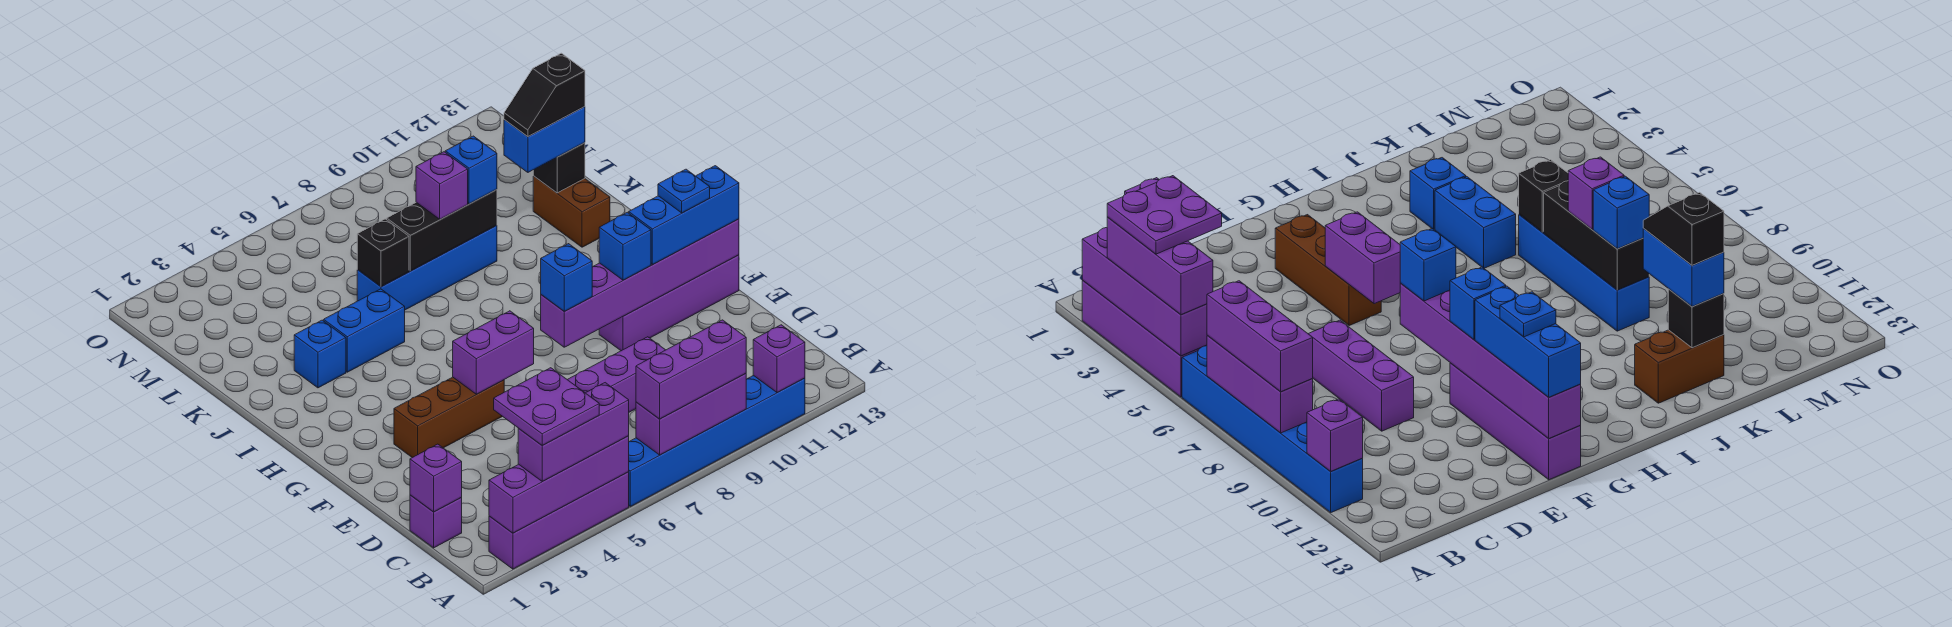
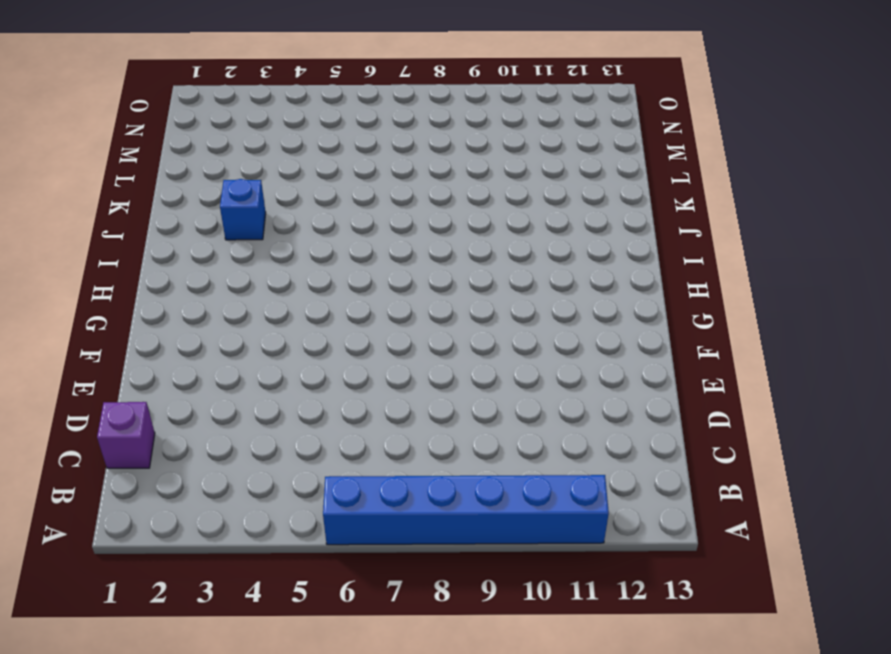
none -> purple 1x4 brick [489,472,629,569]
none -> purple 1x3 brick [567,337,665,412]
none -> brown 1x3 brick [394,377,504,458]
none -> purple 1x4 brick [599,255,739,351]

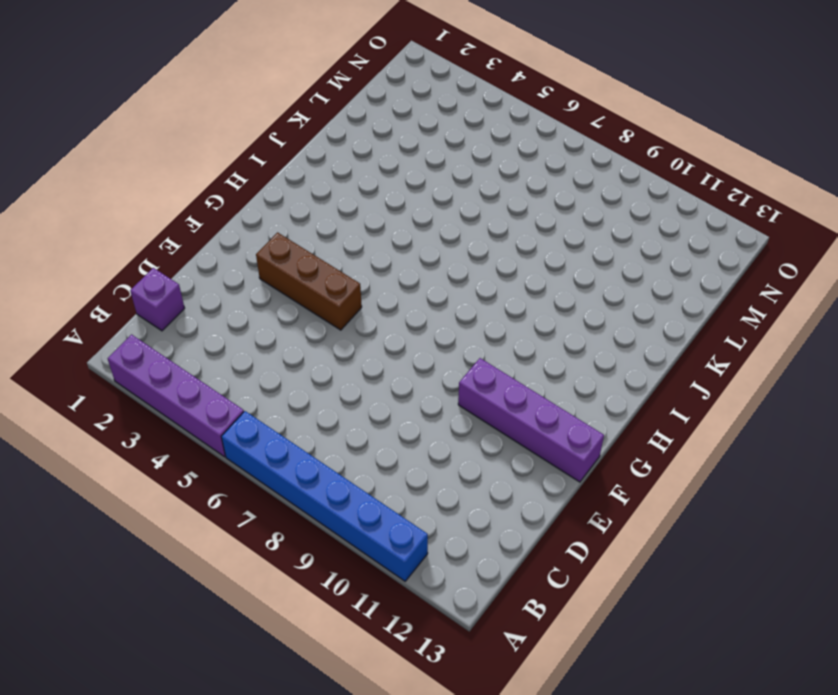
none -> purple 1x3 brick [567,337,665,412]
none -> blue 1x1 brick [294,320,346,388]
none -> blue 1x2 brick [324,289,405,372]
none -> brown 1x2 brick [533,176,610,247]

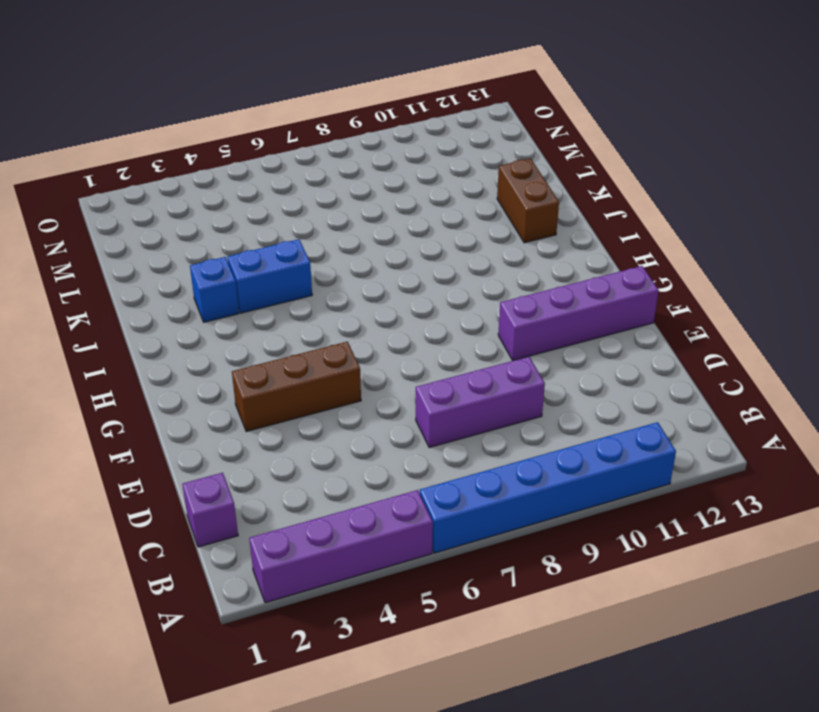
none -> blue 1x4 brick [357,226,497,310]
none -> purple 1x4 brick [489,436,629,533]
none -> purple 1x3 brick [636,374,746,455]
none -> purple 1x1 brick [753,325,805,393]

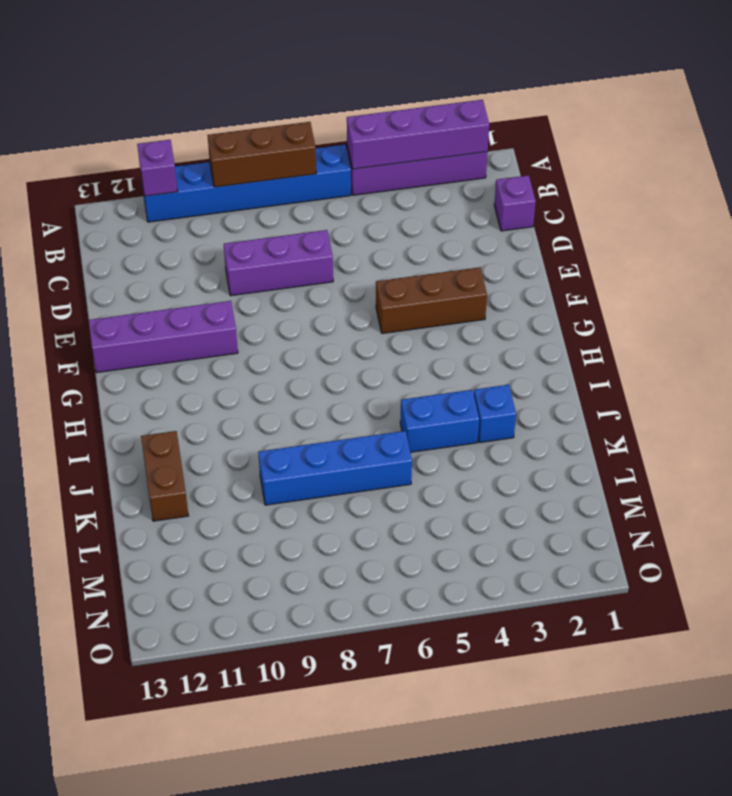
brown 1x3 brick [207,122,316,187] -> purple 1x3 brick [636,374,746,455]
none -> purple 1x1 brick [410,444,462,512]
none -> purple 1x2 brick [453,311,534,394]
none -> purple 1x6 brick [541,219,739,347]
none -> black 1x1 brick [357,219,409,287]

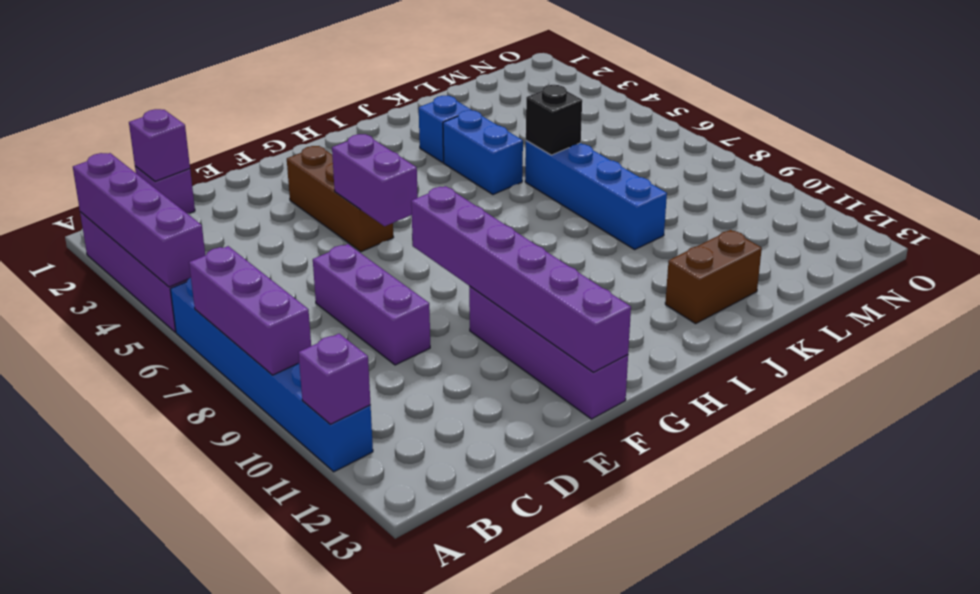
none -> black 1x3 brick [387,190,497,271]
none -> black 1x1 brick [533,143,585,193]
none -> purple 1x3 brick [518,383,629,481]
none -> purple 1x3 brick [636,320,746,419]

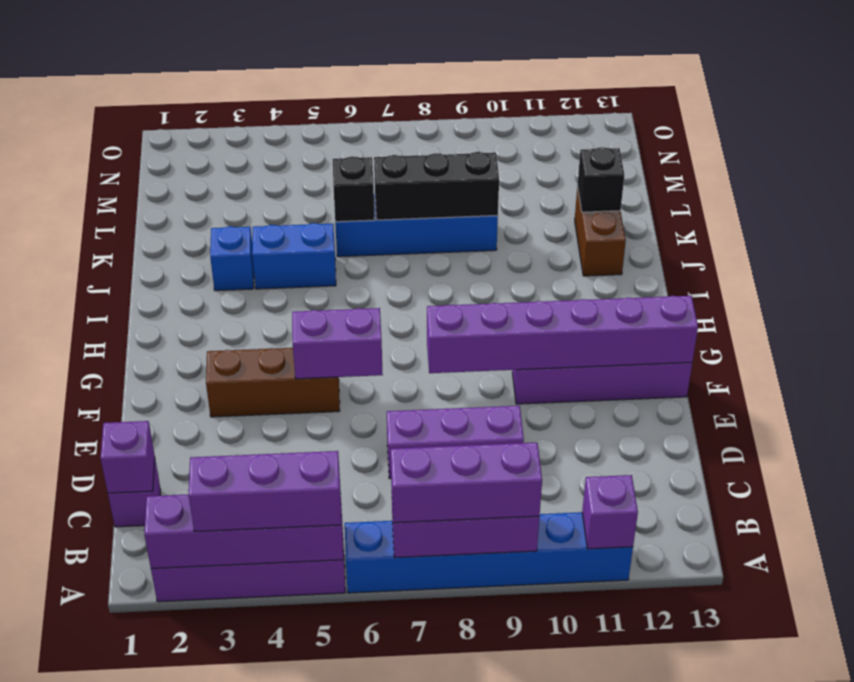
none -> blue 1x1 brick [541,244,592,311]
none -> blue 1x1 brick [599,212,651,280]
none -> blue 1x3 brick [629,166,739,264]
none -> purple 1x1 brick [416,152,468,219]

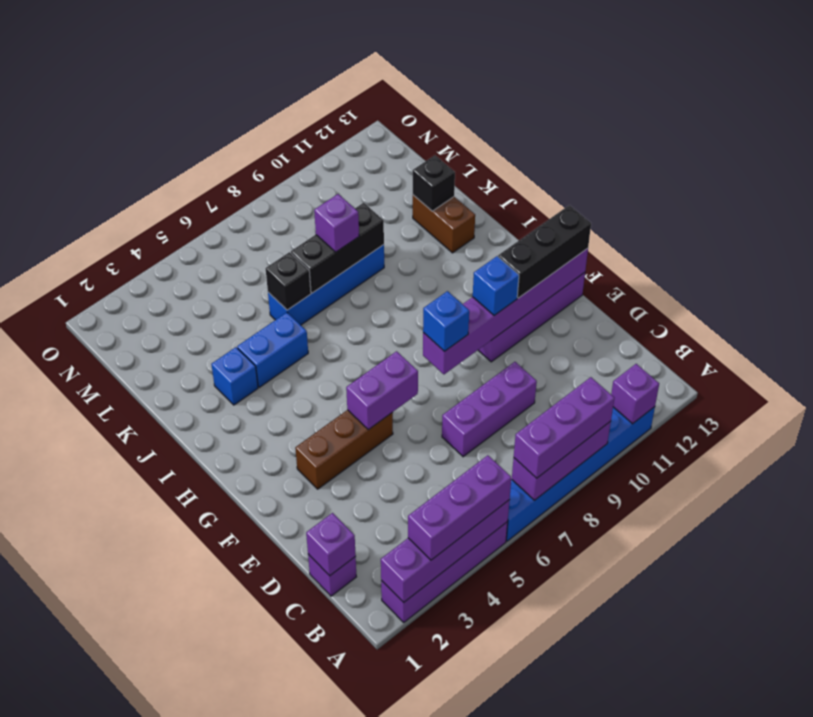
black 1x3 brick [498,205,591,298] -> blue 1x3 brick [629,166,739,264]
none -> blue 1x1 brick [445,136,497,204]
none -> blue 1x2 brick [504,107,585,172]
none -> purple 2x2 plate [494,368,599,445]
none -> blue 1x1 plate [658,169,710,213]

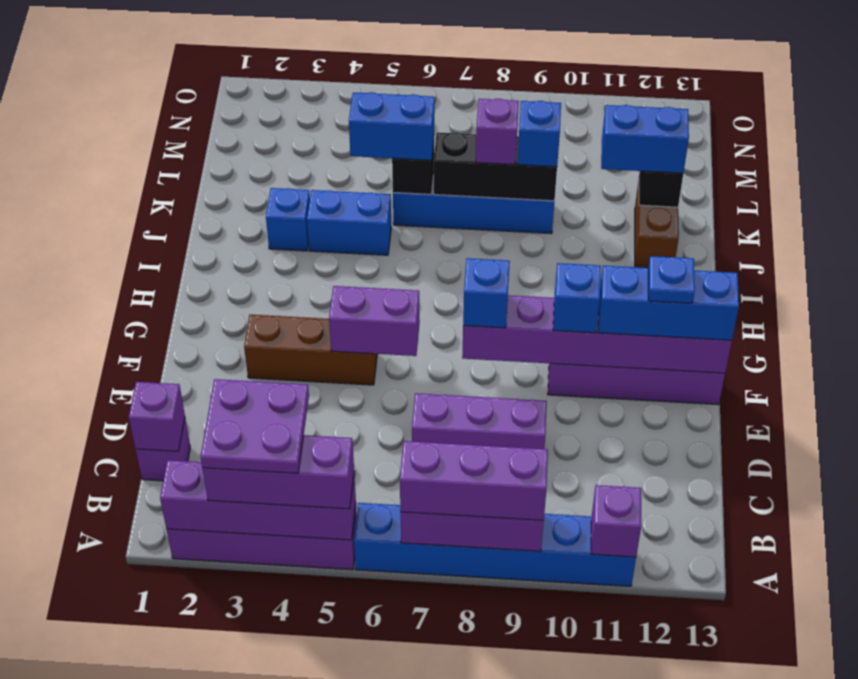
blue 1x2 brick [349,92,435,160] -> none
none -> black 1x2 slope [504,53,585,137]

